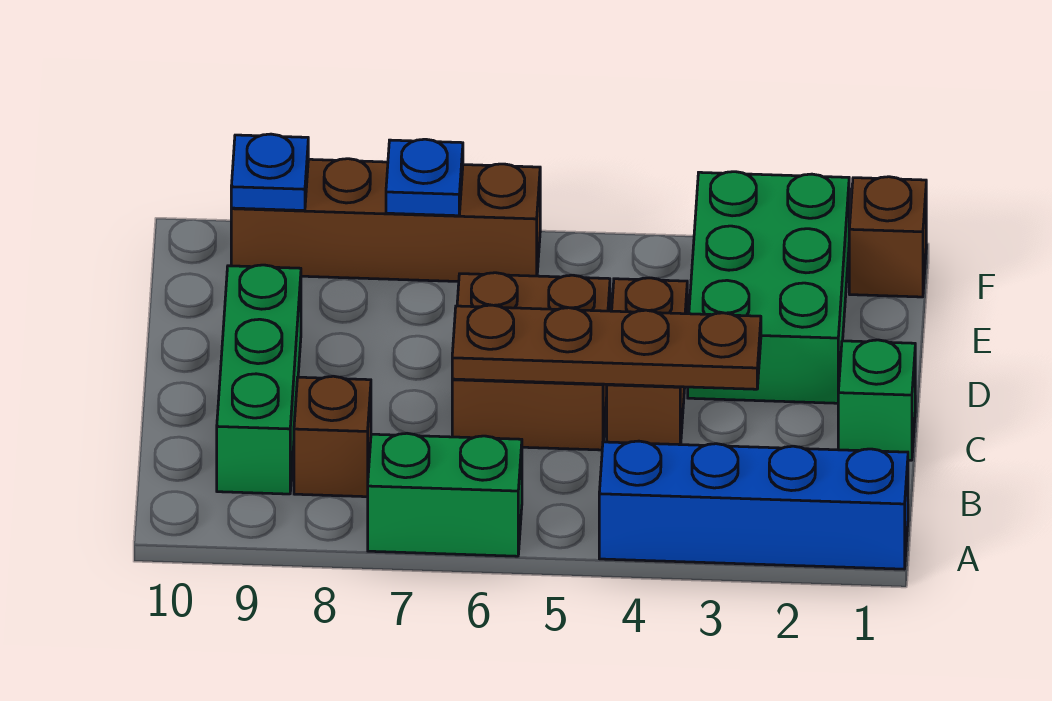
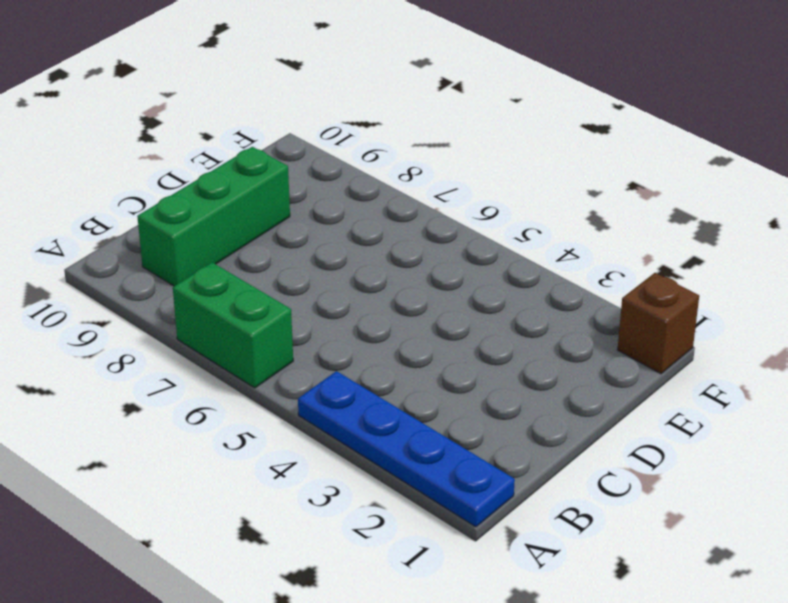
blue 1x4 plate [298,371,515,527] -> blue 1x4 brick [599,441,908,569]
none -> brown 1x1 brick [294,376,371,497]
none -> green 1x1 brick [838,340,915,460]
none -> brown 1x2 brick [607,278,687,445]

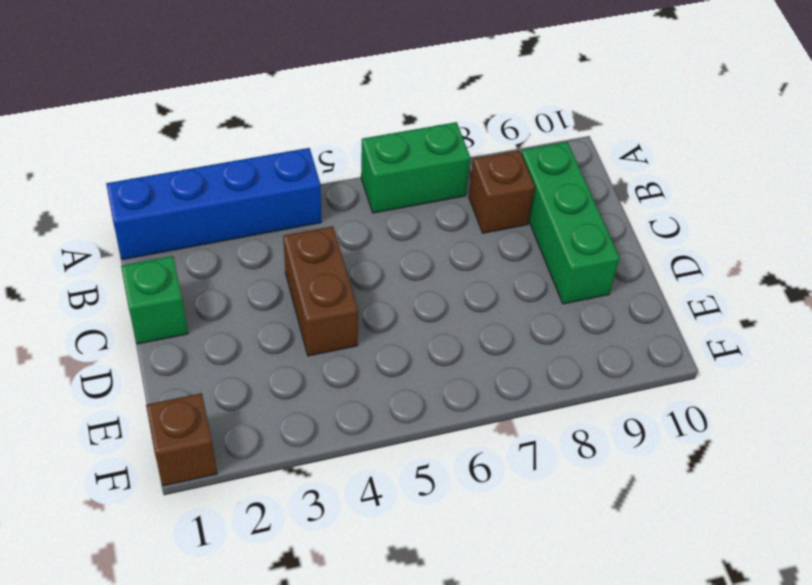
none -> brown 2x2 brick [452,273,610,450]
none -> green 2x3 brick [688,172,849,403]
none -> brown 1x4 brick [231,159,540,282]

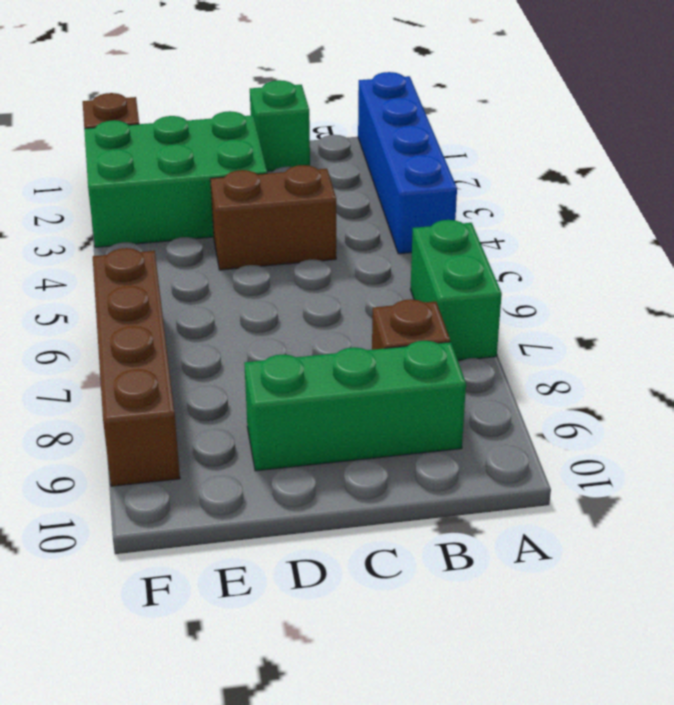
none -> brown 2x2 brick [452,273,610,450]
none -> brown 1x4 plate [452,305,761,389]
none -> blue 1x1 plate [386,139,463,216]

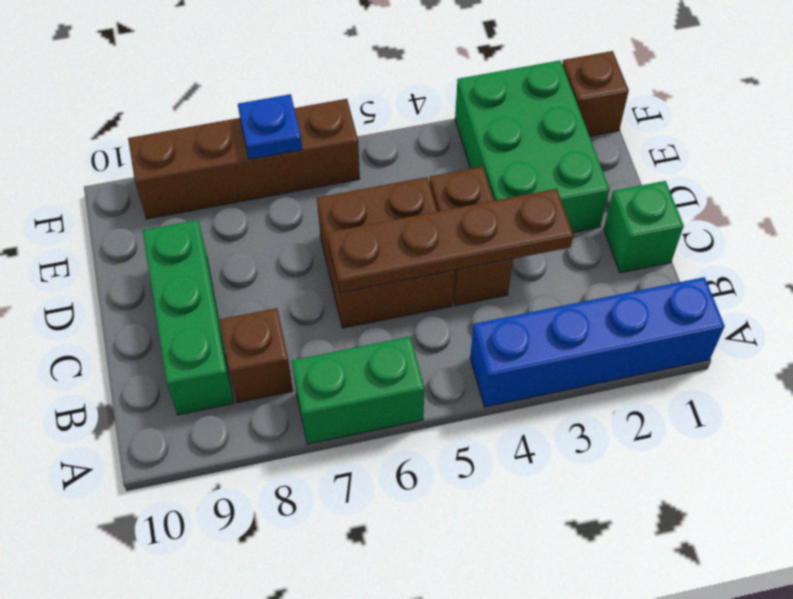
none -> blue 1x1 plate [231,134,308,211]

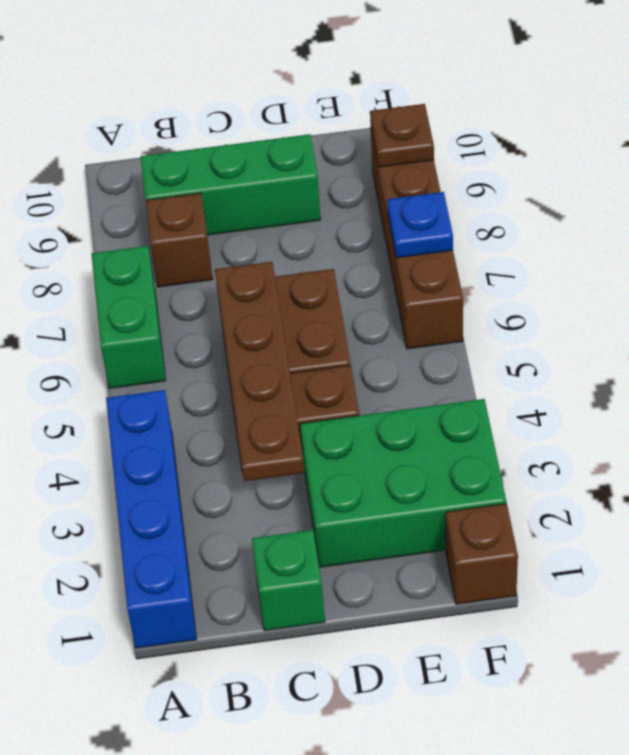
brown 1x1 plate [370,104,434,167] -> blue 1x1 plate [231,134,308,211]

